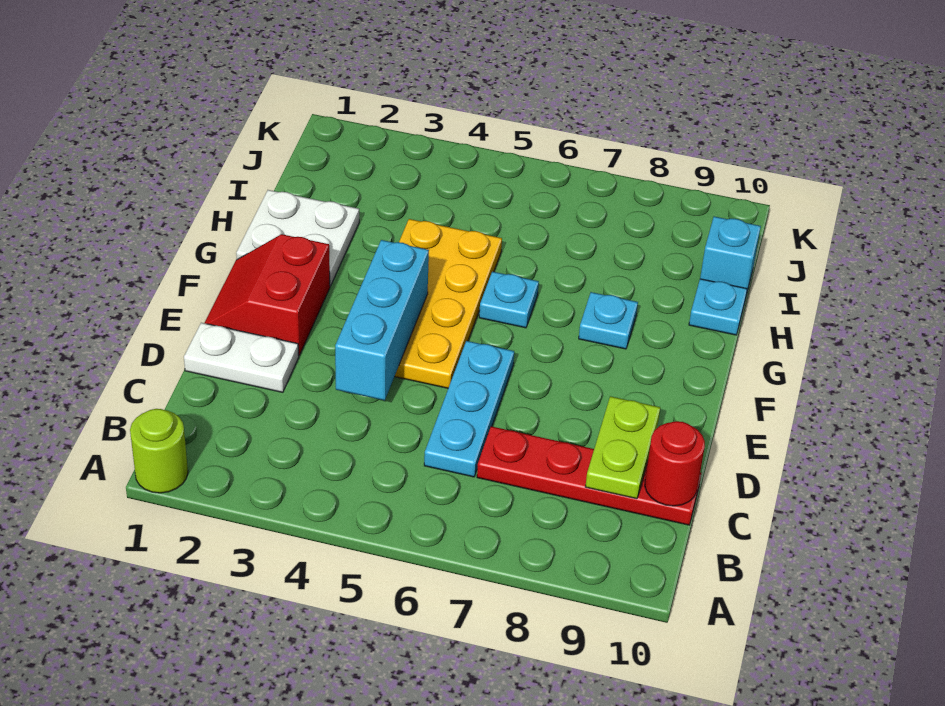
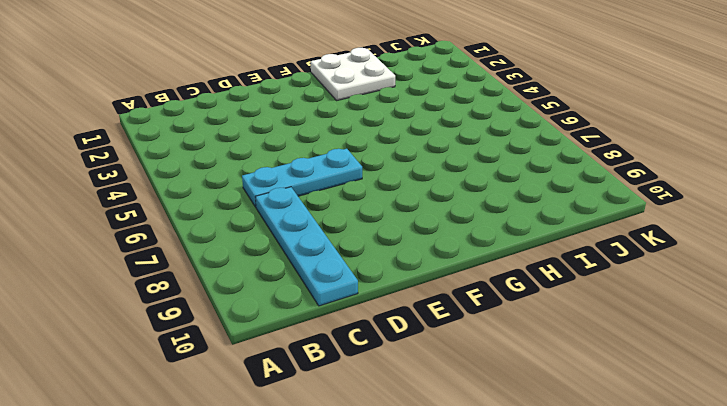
cyan 1x4 plate [255,187,358,306] -> red 1x4 plate [477,426,701,525]
none -> lime 1x1 round brick [130,409,188,493]
none -> white 1x2 plate [184,323,299,392]
none -> red 2x2 slope [205,234,330,356]

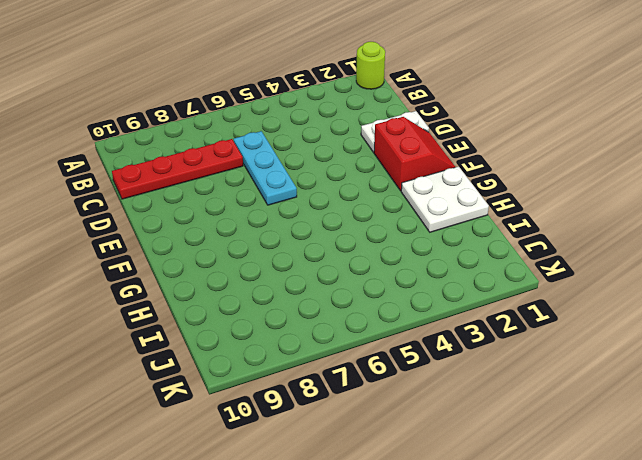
none -> yellow 2x4 plate [395,219,502,388]
none -> cyan 1x1 plate [479,272,539,328]
none -> cyan 1x1 plate [579,292,638,349]

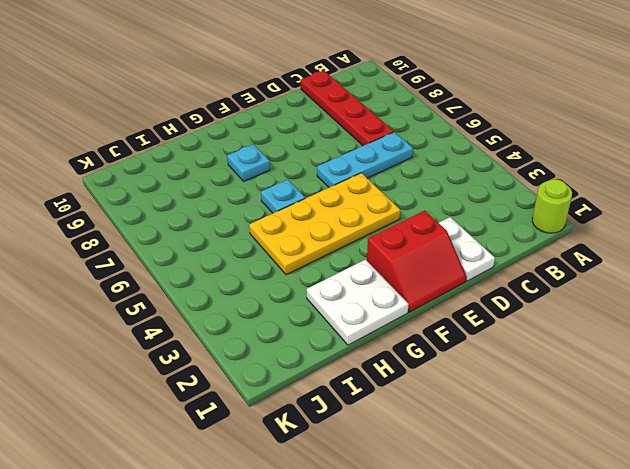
none -> cyan 1x1 plate [689,279,747,335]
none -> cyan 1x1 brick [700,217,761,295]
none -> lime 1x2 plate [585,396,660,499]

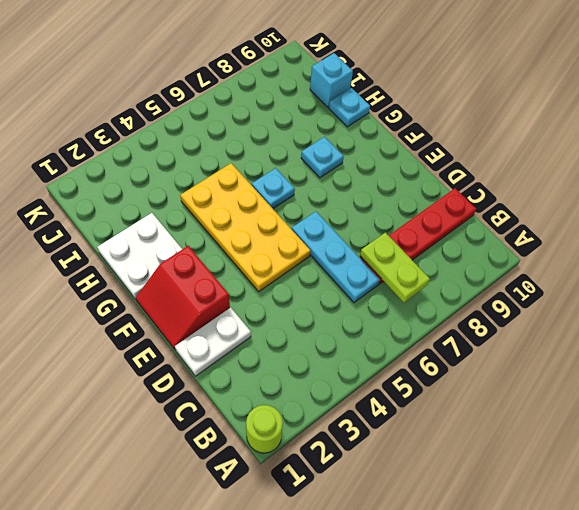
lime 1x2 plate [360,233,430,302] -> lime 1x2 plate moved to [585,396,660,499]
none -> red 1x1 round brick [645,421,705,506]
none -> cyan 1x3 brick [335,240,429,400]

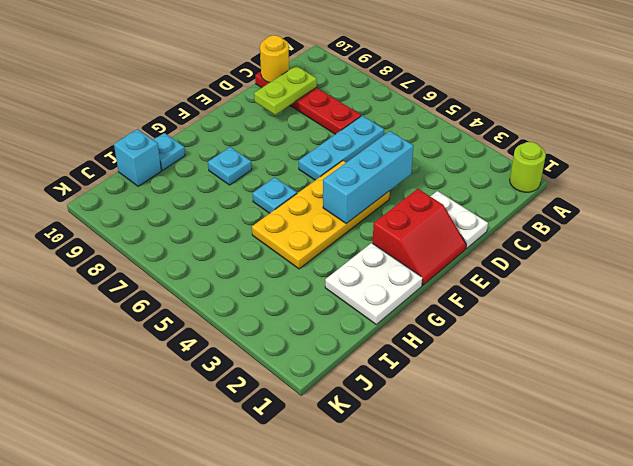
yellow 1x1 round brick [260,35,289,83] -> red 1x1 round brick [645,421,705,506]

